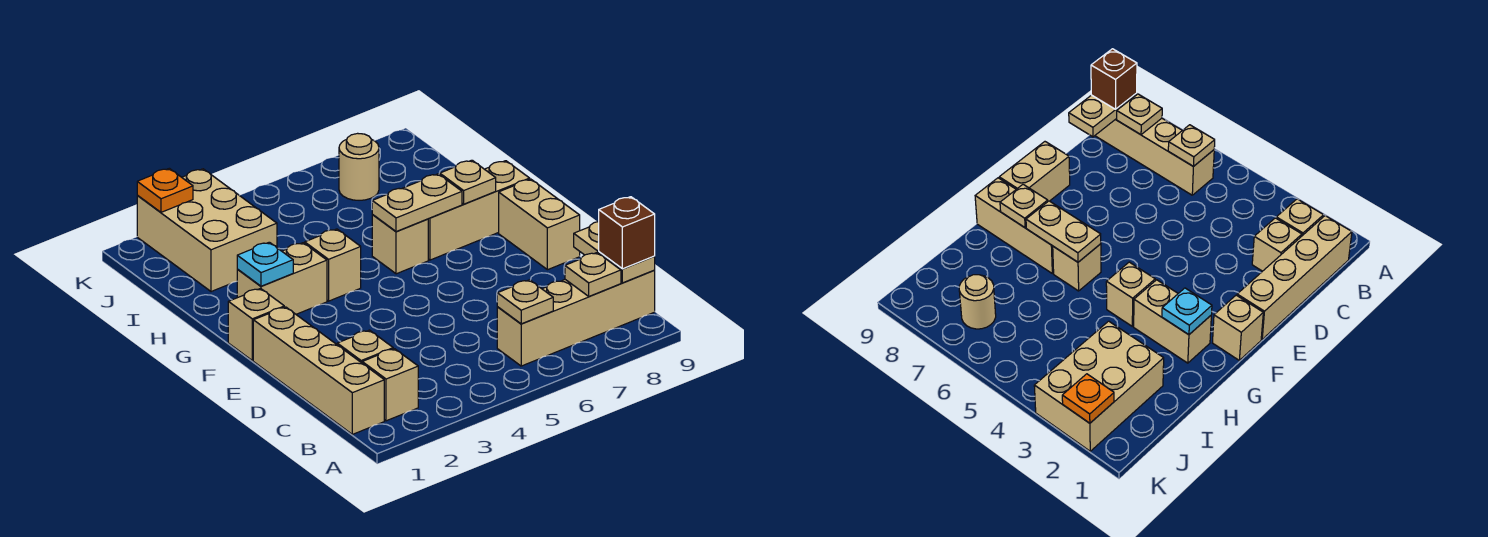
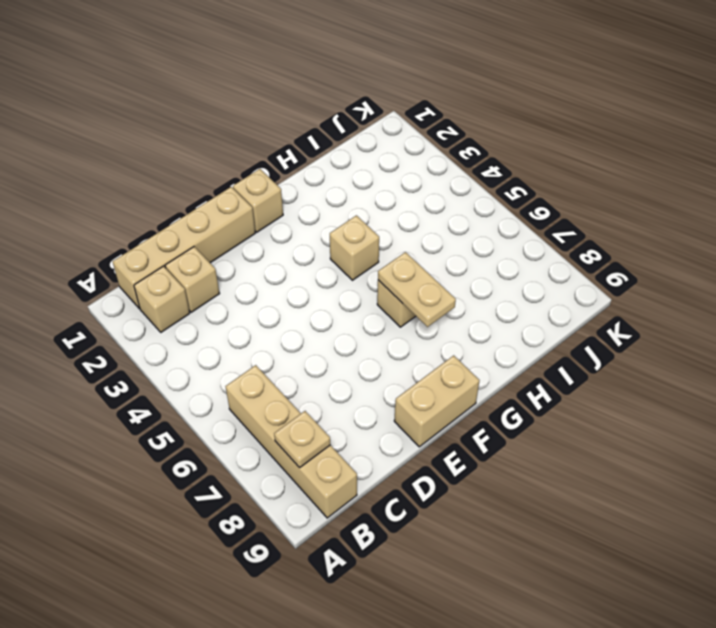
none -> tan 1x2 brick [237,243,327,314]
none -> tan 1x3 brick [428,161,530,260]
none -> tan 2x3 brick [137,169,277,292]

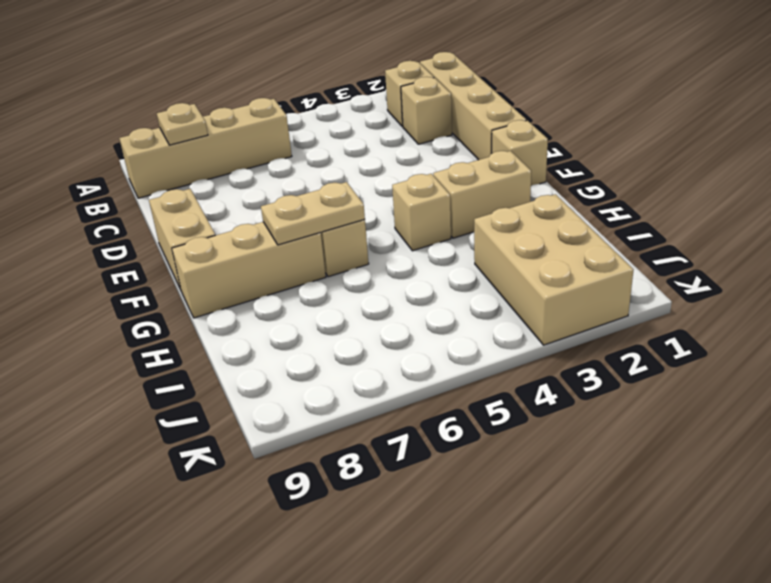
none -> tan 1x1 round brick [339,133,379,200]
none -> tan 1x1 plate [497,280,553,324]
none -> tan 1x2 plate [574,222,655,283]

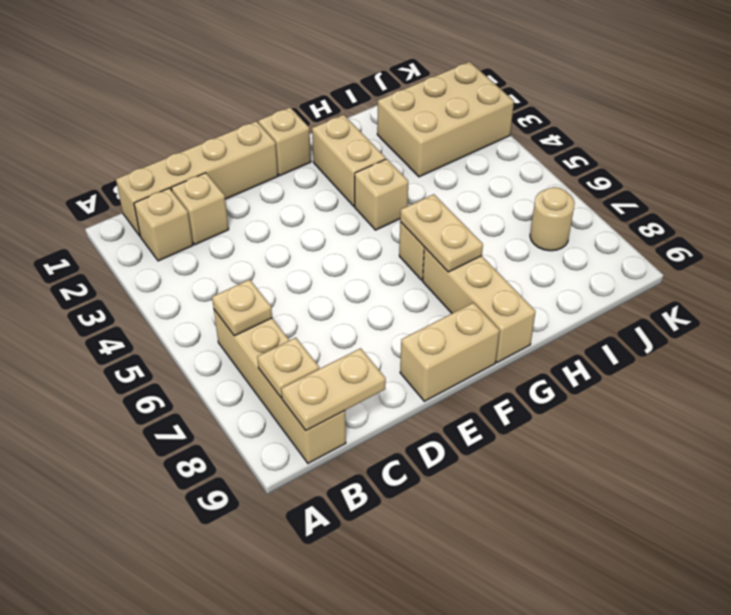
none -> cyan 1x1 plate [237,242,293,286]
none -> tan 1x1 plate [440,160,496,204]
none -> orange 1x1 plate [137,168,193,212]

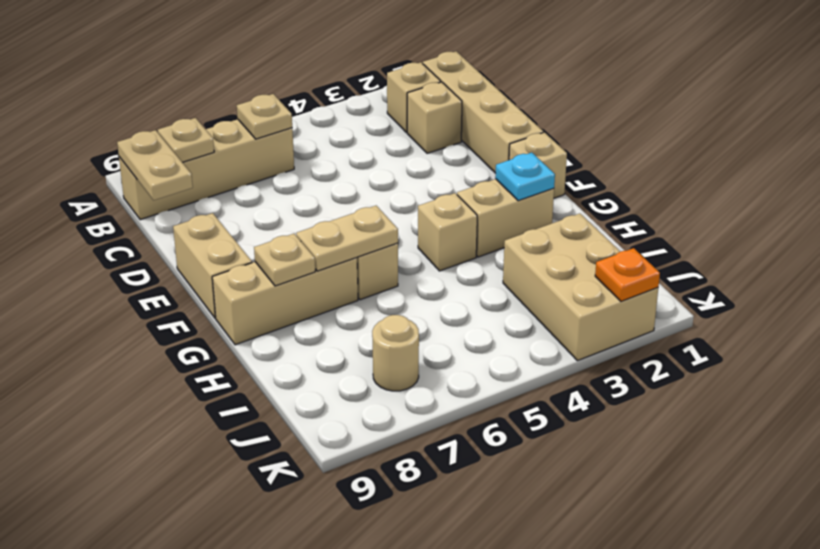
none -> brown 1x1 brick [599,197,655,269]

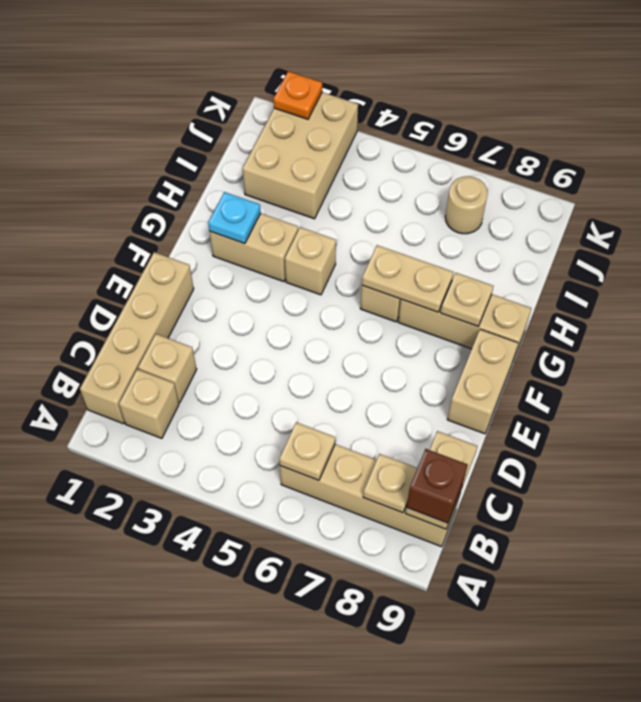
none -> tan 1x1 brick [228,289,284,361]

